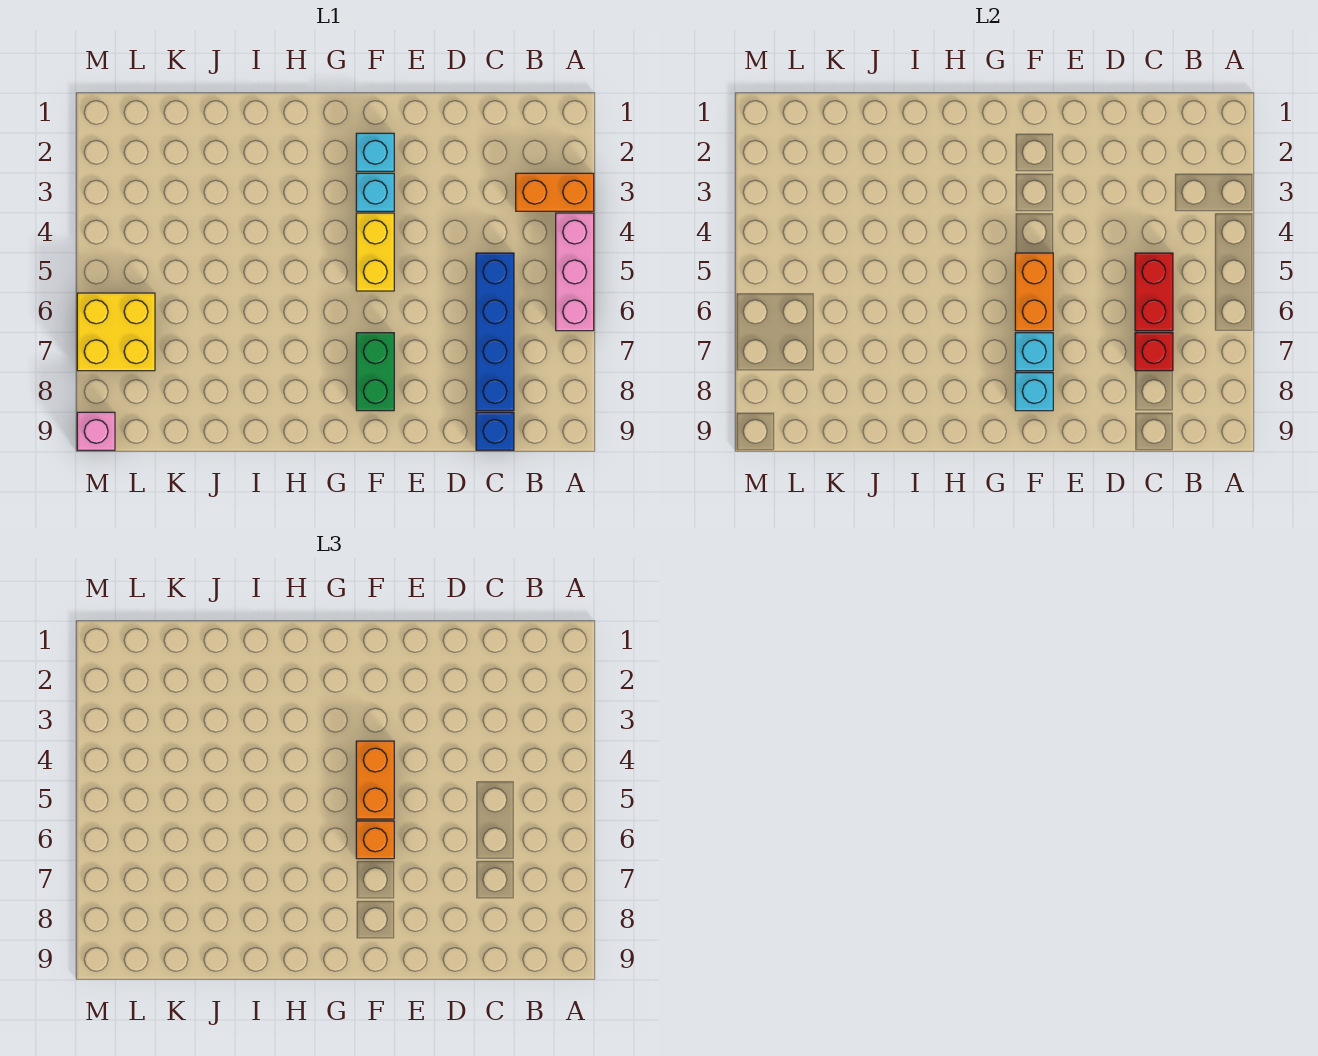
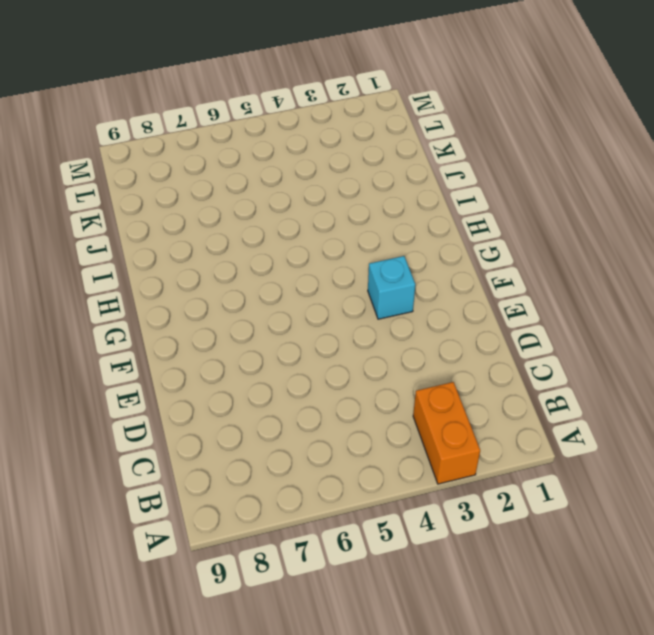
none -> pink 1x3 brick [556,213,594,331]
none -> blue 1x4 brick [476,253,514,411]
none -> blue 1x1 brick [476,412,514,450]

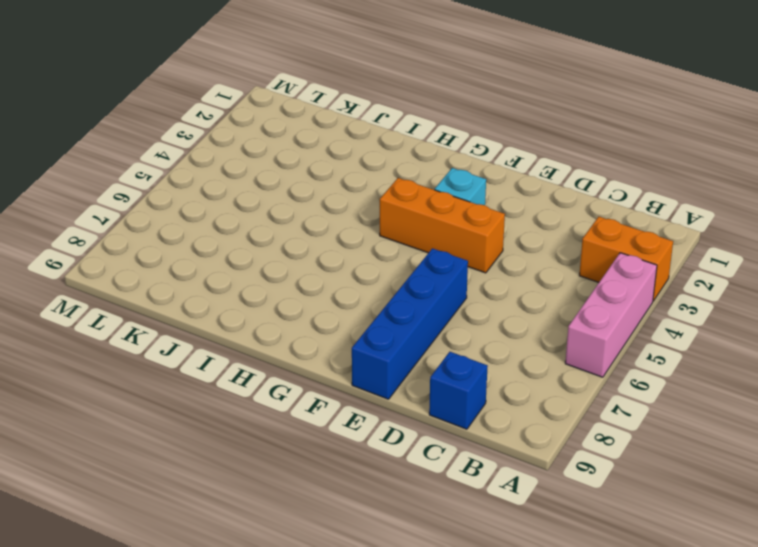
orange 1x3 brick [380,178,505,273] -> yellow 1x2 brick [356,213,394,291]
blue 1x4 brick [352,248,468,399] -> blue 1x4 brick moved to [476,253,514,411]
none -> cyan 1x1 brick [356,133,394,171]
none -> green 1x2 brick [356,333,394,411]
none -> yellow 2x2 brick [77,293,155,371]

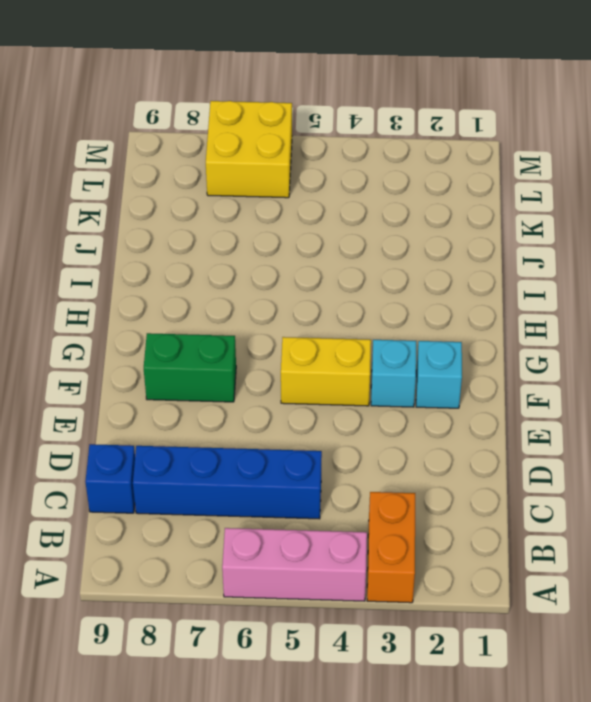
none -> pink 1x1 brick [77,412,115,450]
none -> red 1x2 brick [1135,253,1173,331]
none -> red 1x1 brick [1135,333,1173,371]

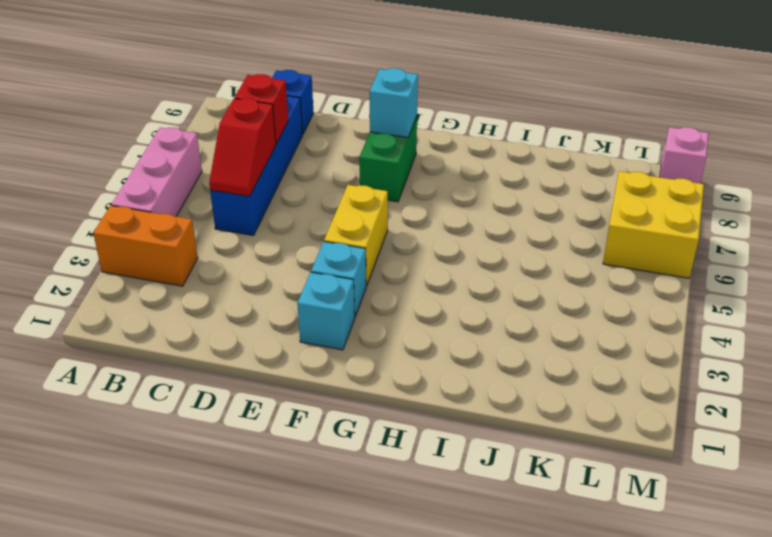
red 1x2 slope [209,98,276,196] -> red 1x2 brick [1135,253,1173,331]
none -> orange 1x2 brick [1015,253,1053,331]
none -> cyan 1x1 brick [1015,333,1053,371]
none -> orange 1x2 brick [356,741,394,819]

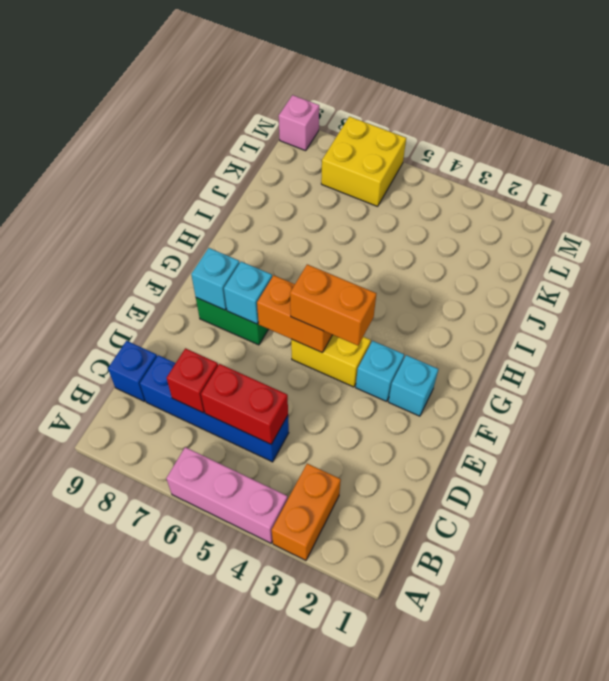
none -> orange 1x1 brick [356,821,394,859]

